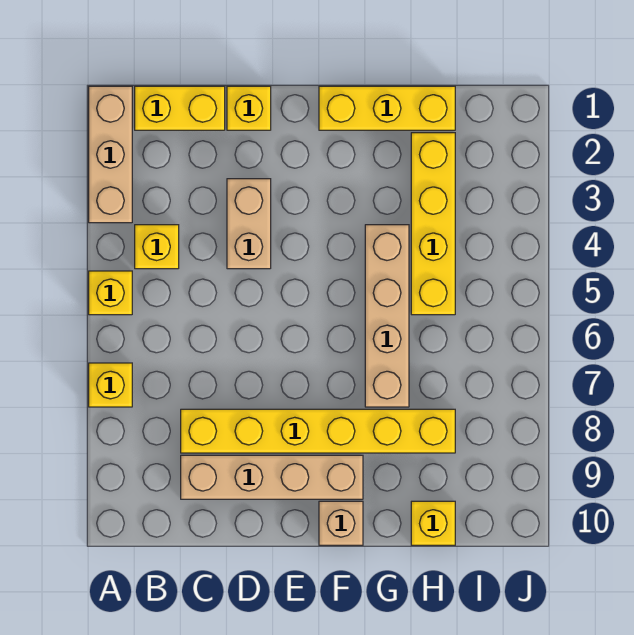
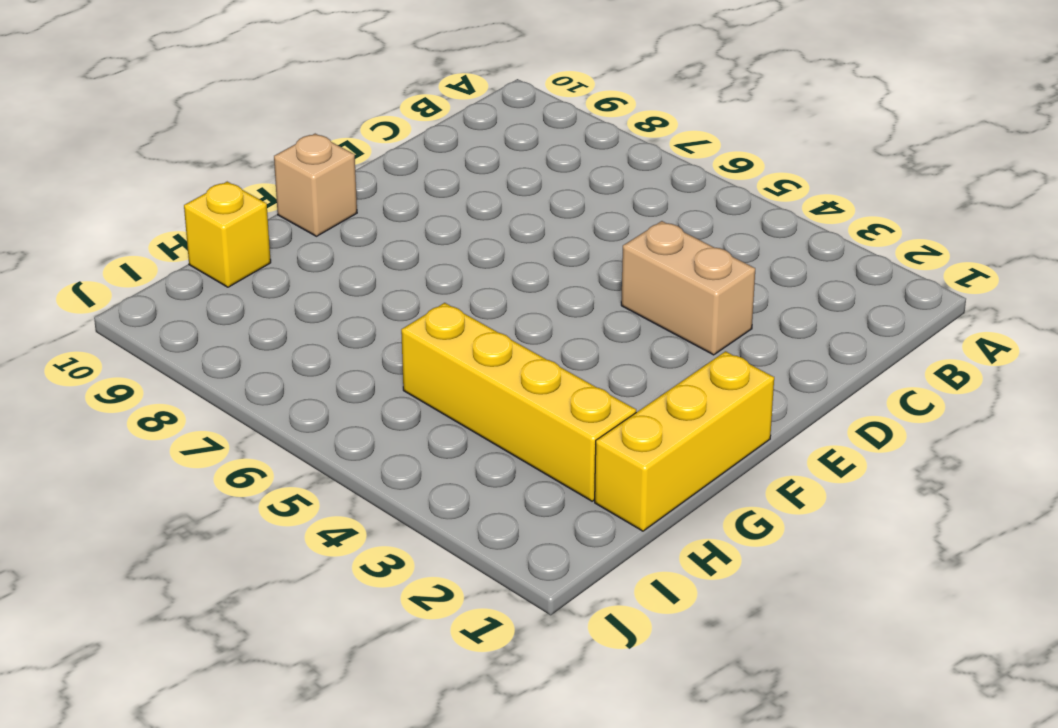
none -> tan 1x3 brick [89,86,132,223]
none -> yellow 1x1 brick [89,271,132,315]
none -> yellow 1x1 brick [89,363,132,407]

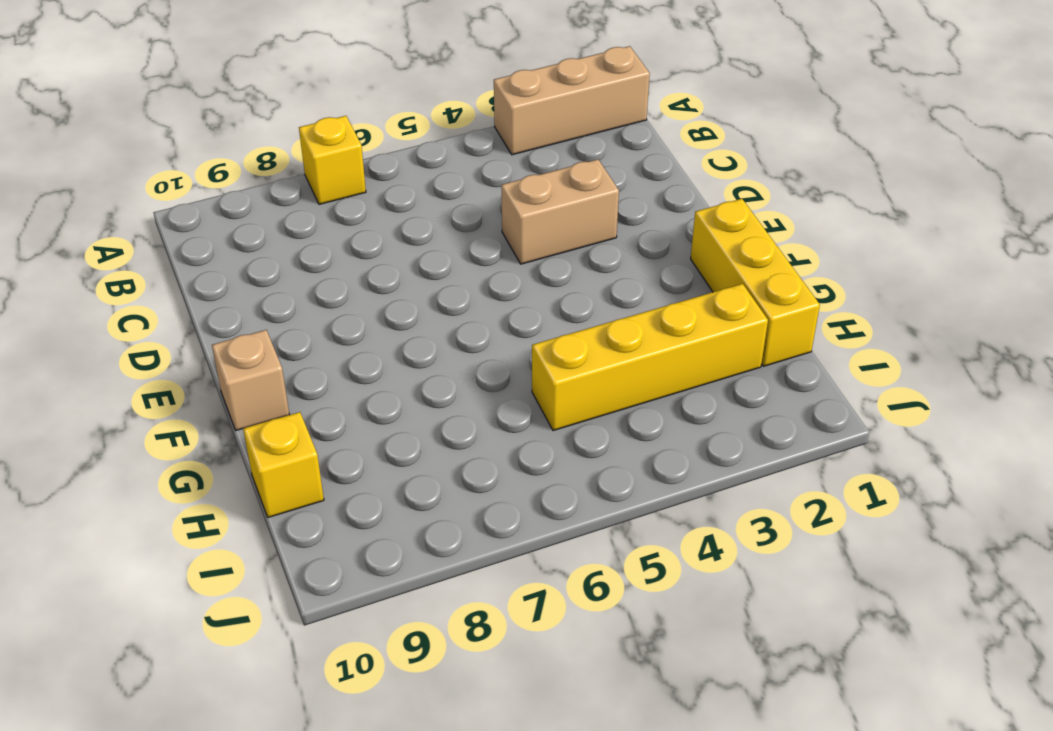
none -> yellow 1x1 brick [89,271,132,315]
none -> yellow 1x2 brick [135,86,225,130]
none -> yellow 1x1 brick [135,225,179,269]

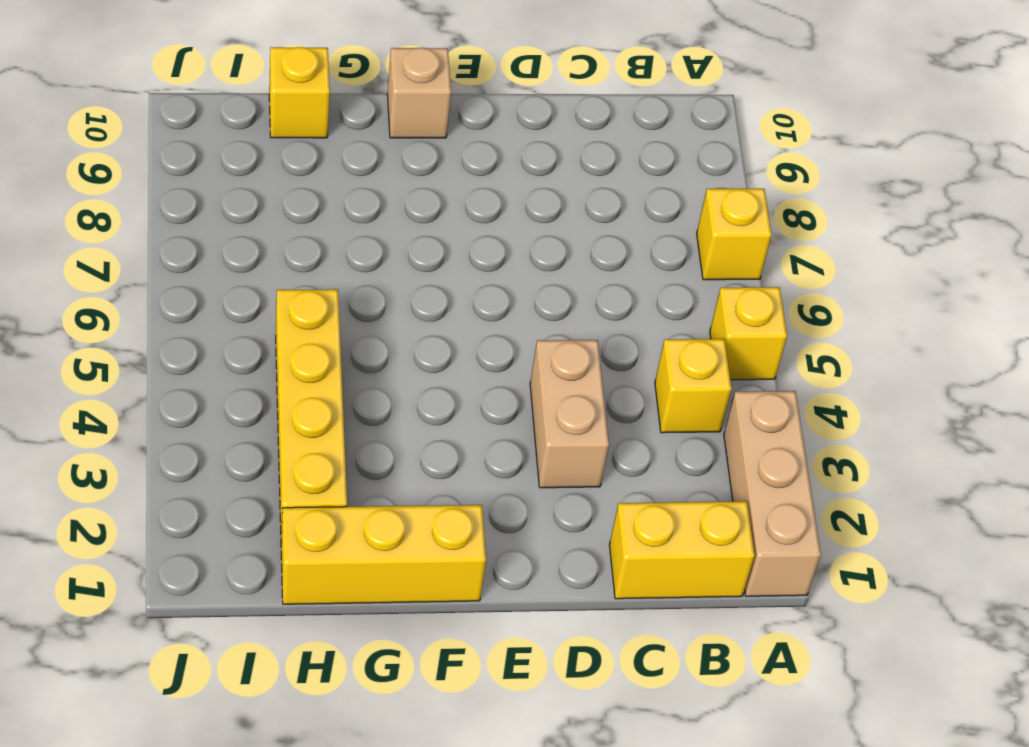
none -> yellow 1x6 brick [181,409,455,453]
none -> tan 1x4 brick [181,455,363,499]
none -> yellow 1x1 brick [227,86,271,130]

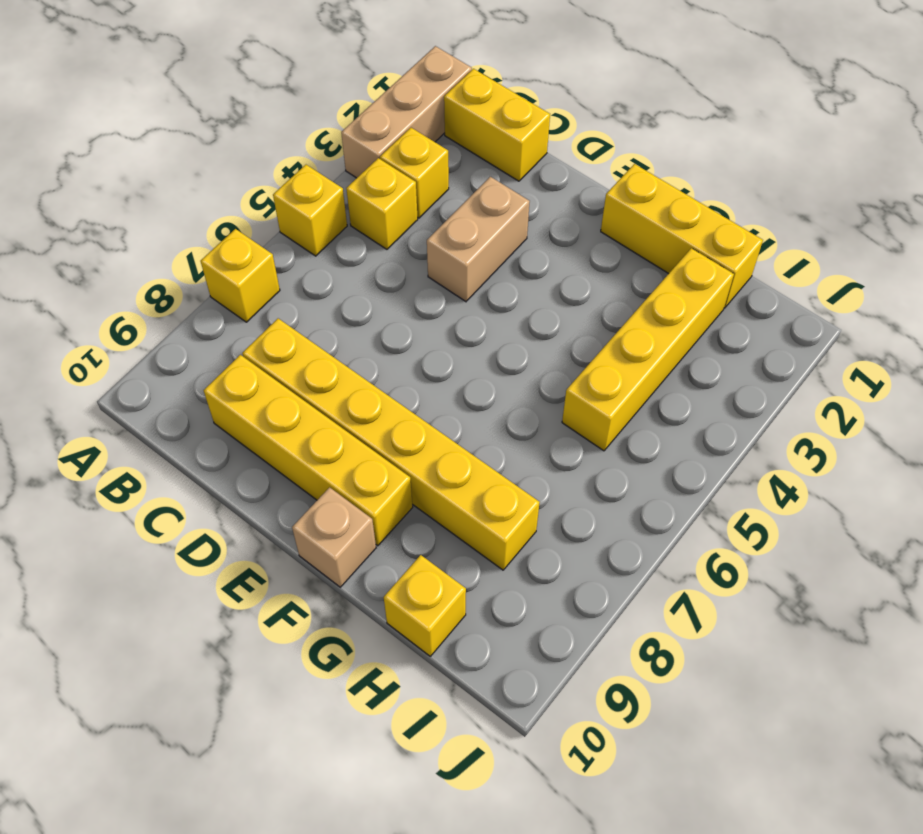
yellow 1x1 brick [380,128,449,218] -> yellow 1x1 brick moved to [227,86,271,130]
yellow 1x4 brick [204,355,413,546] -> tan 1x4 brick [181,455,363,499]
none -> tan 1x4 brick [365,225,409,407]

